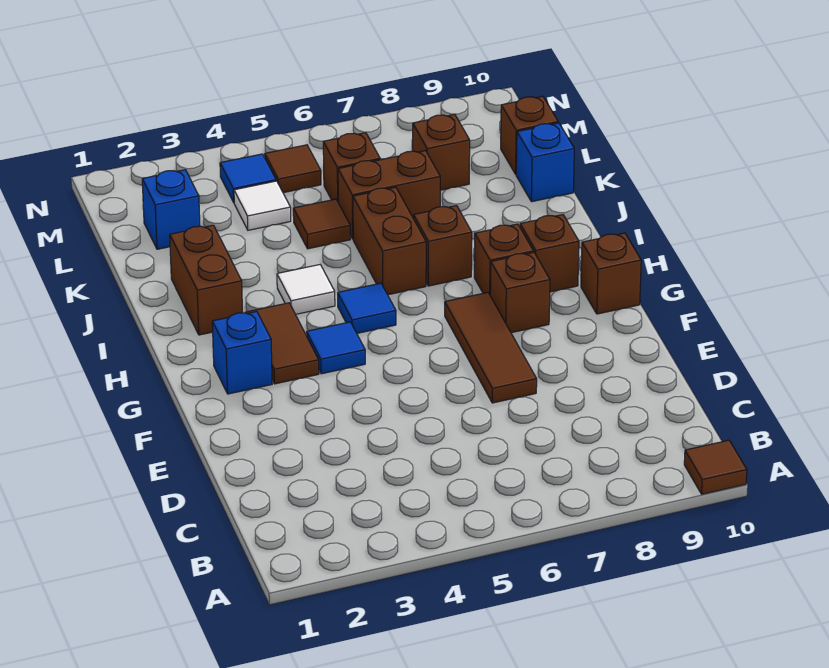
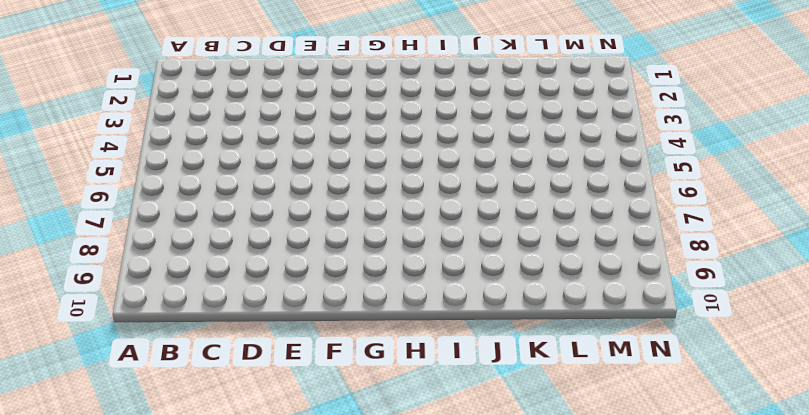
none -> brown 1x1 tile [684,440,747,494]
none -> brown 1x3 tile [445,292,537,403]
none -> blue 1x1 brick [212,311,272,394]

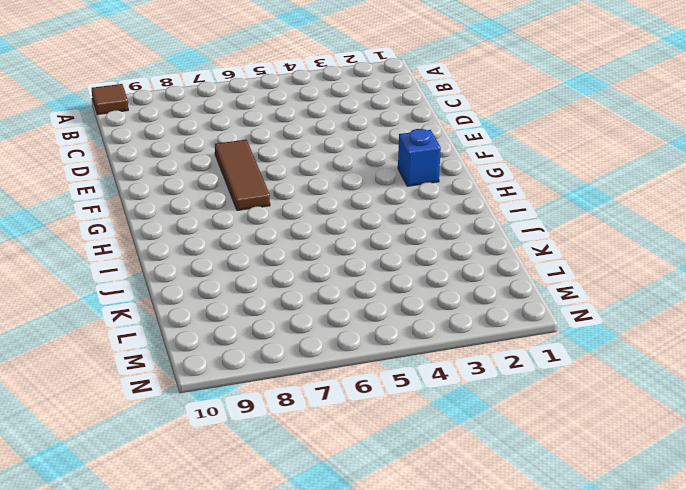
none -> brown 1x2 tile [245,303,319,384]
none -> blue 1x1 tile [307,322,365,374]
none -> brown 1x1 brick [490,252,550,333]

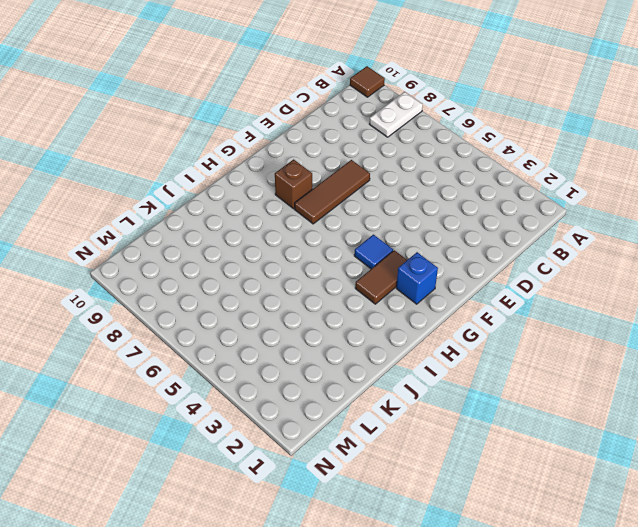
white 1x2 plate [370,92,423,137] -> none
none -> brown 1x1 brick [581,233,641,314]
none -> blue 1x1 tile [338,283,396,333]
none -> brown 1x1 brick [474,224,534,294]

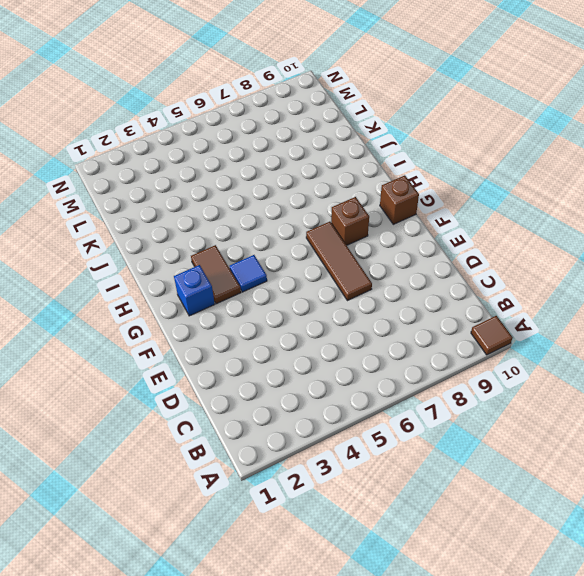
none -> blue 1x1 tile [338,283,396,333]
none -> brown 1x1 brick [474,224,534,294]
none -> brown 1x1 brick [520,215,579,292]

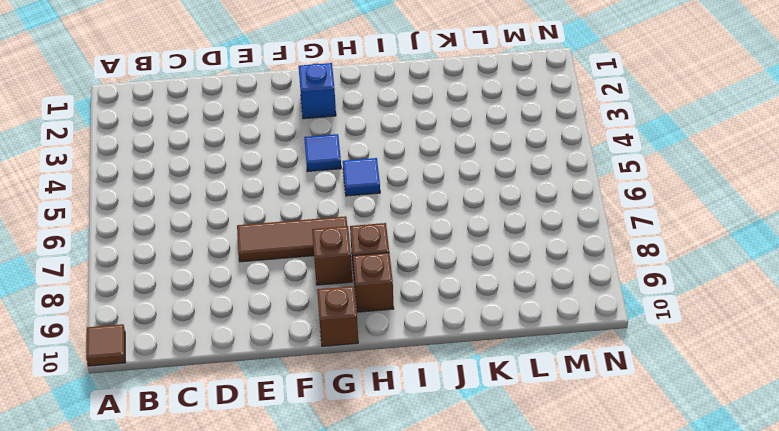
none -> brown 1x2 tile [245,303,319,384]
none -> brown 1x2 brick [170,225,243,335]
none -> white 1x1 tile [277,265,335,314]

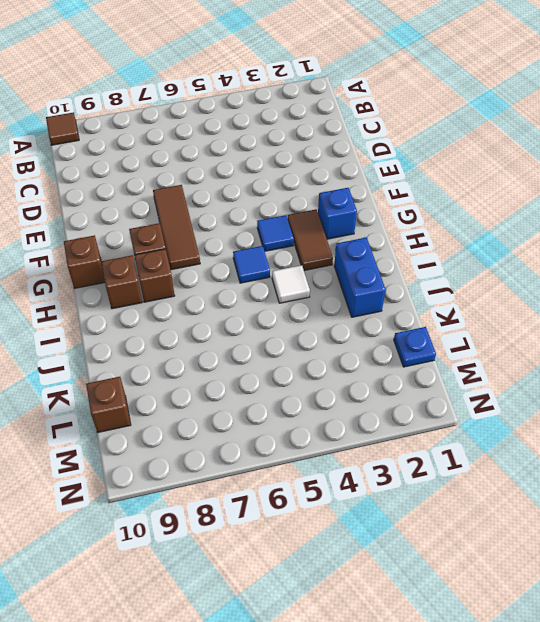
blue 1x2 brick [334,237,386,317] -> brown 1x2 brick [170,225,243,335]
blue 1x1 plate [394,327,436,367] -> none
none -> brown 1x2 brick [353,187,426,295]
none -> brown 1x1 brick [414,206,472,286]
none -> brown 1x1 tile [293,199,350,249]

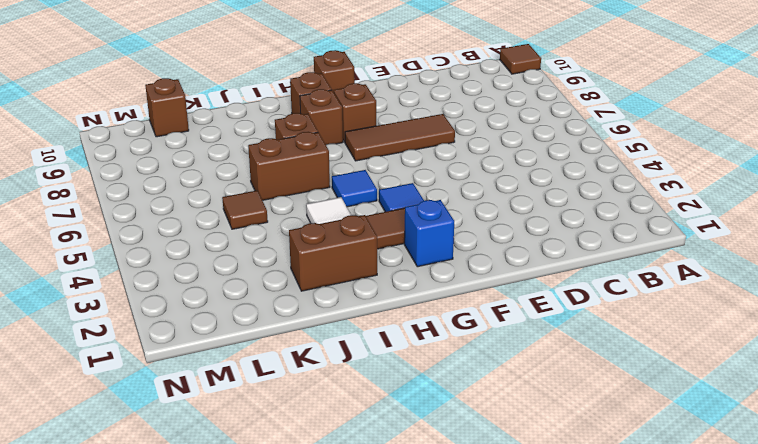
none -> brown 1x2 brick [338,151,440,239]
none -> blue 1x1 brick [516,123,574,202]
none -> blue 1x1 brick [142,170,200,249]

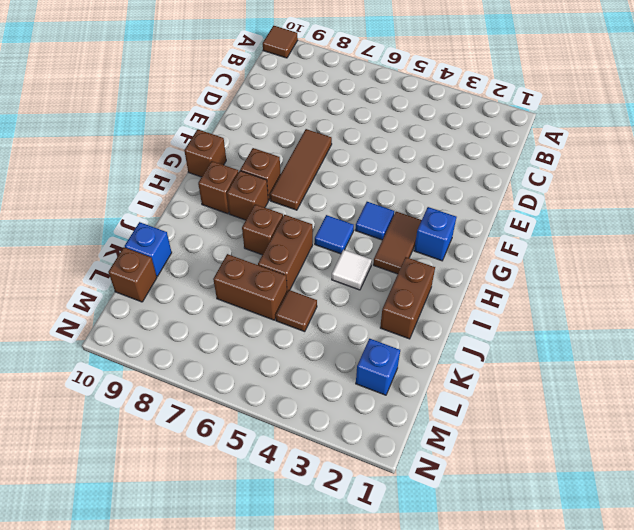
none -> white 1x1 tile [234,181,291,230]
none -> brown 1x1 brick [323,133,380,201]
none -> brown 1x1 brick [413,114,470,190]

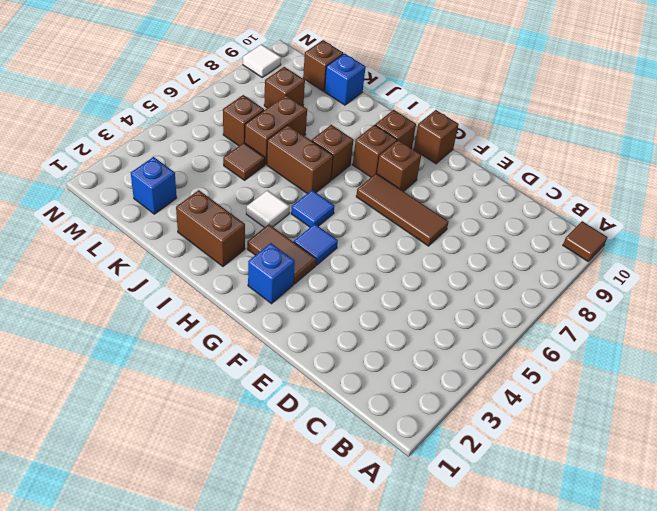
white 1x1 tile [243,44,281,77] -> white 1x1 tile moved to [234,181,291,230]
none -> blue 1x1 tile [220,154,276,202]
none -> brown 1x1 tile [265,145,321,193]

